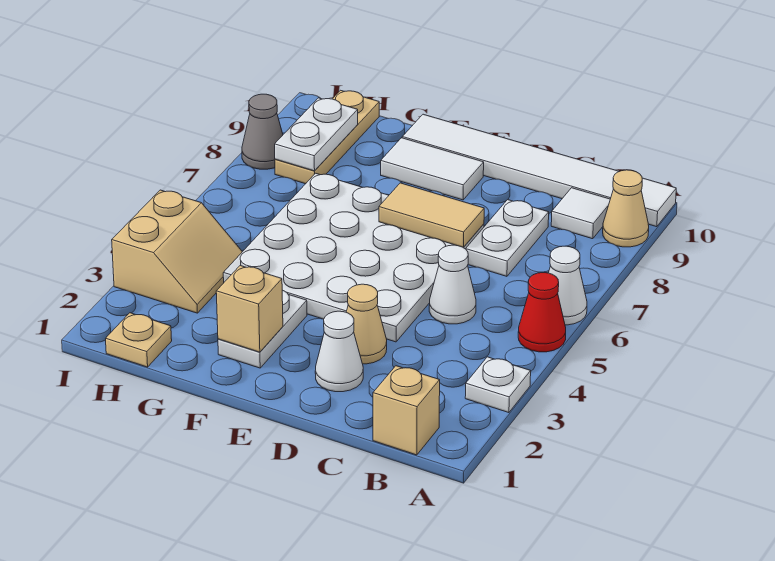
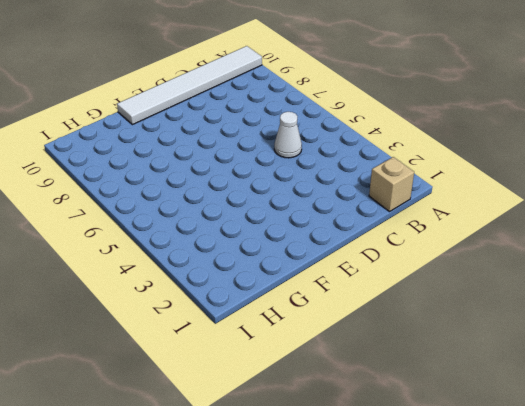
none -> white 1x1 plate [465,357,531,413]
none -> red 1x1 cone [518,273,566,352]
none -> white 1x1 cone [549,246,587,325]

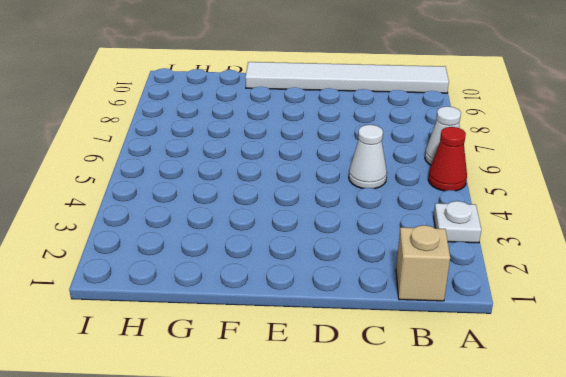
none -> tan 1x1 cone [603,170,649,247]
none -> white 1x1 tile [551,188,610,239]
none -> white 1x2 plate [466,200,549,276]

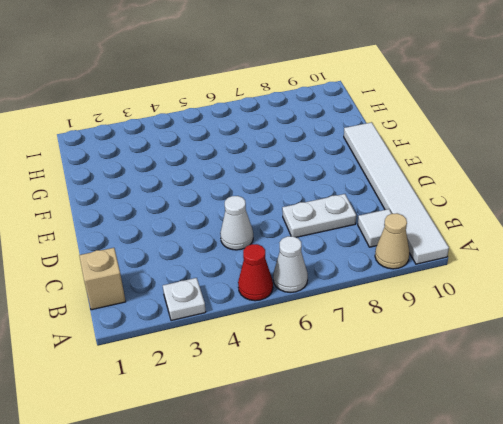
none -> white 1x1 cone [315,311,363,392]
none -> tan 1x1 cone [346,284,387,364]
none -> white 4x4 plate [223,173,484,342]

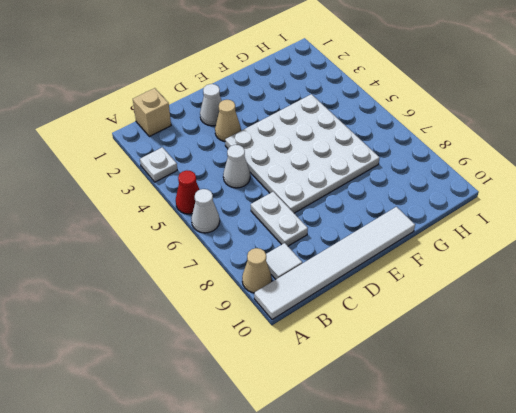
none -> white 1x2 tile [381,138,484,200]
none -> white 1x2 plate [218,290,307,368]
none -> tan 1x1 plate [106,313,172,367]

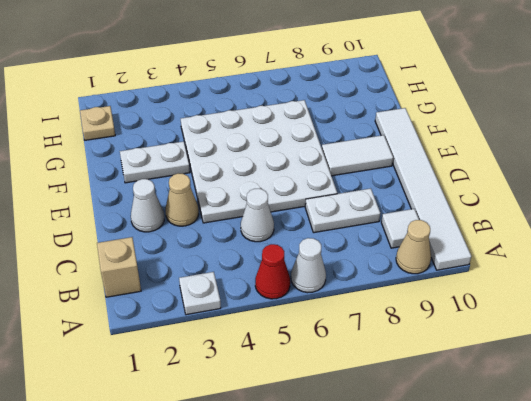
white 1x2 tile [322,135,393,176] -> white 1x2 tile turned to [381,138,484,200]
none -> tan 2x2 slope [112,190,242,313]
none -> tan 1x3 plate [275,90,379,184]
none -> grey 1x1 cone [242,94,283,169]

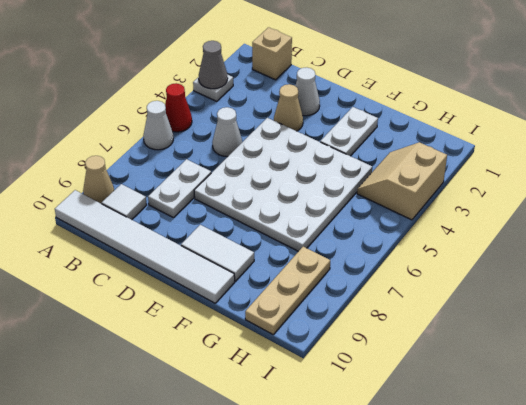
grey 1x1 cone [199,41,228,89] -> grey 1x1 cone moved to [242,94,283,169]
none -> tan 1x1 plate [106,313,172,367]
none -> tan 1x2 tile [379,183,484,247]
none -> tan 1x1 brick [216,265,283,352]

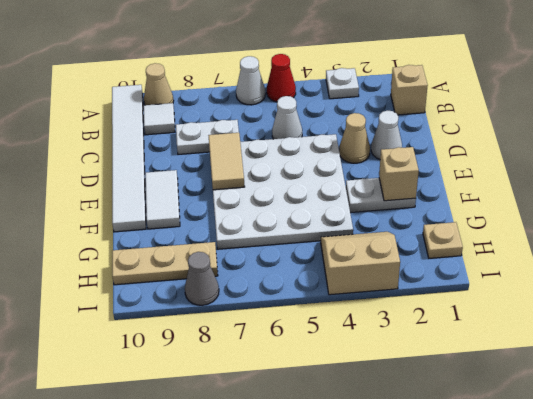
none -> white 1x2 plate [275,98,358,171]

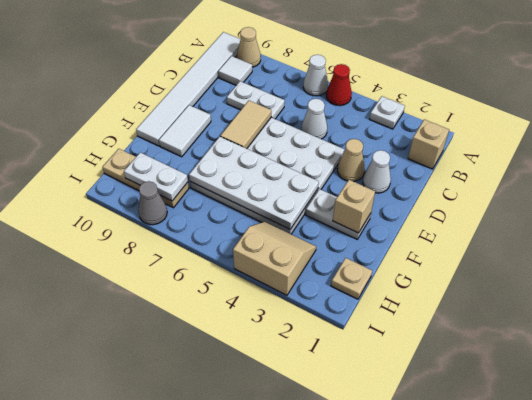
white 2x4 plate [189,137,319,229] -> none

